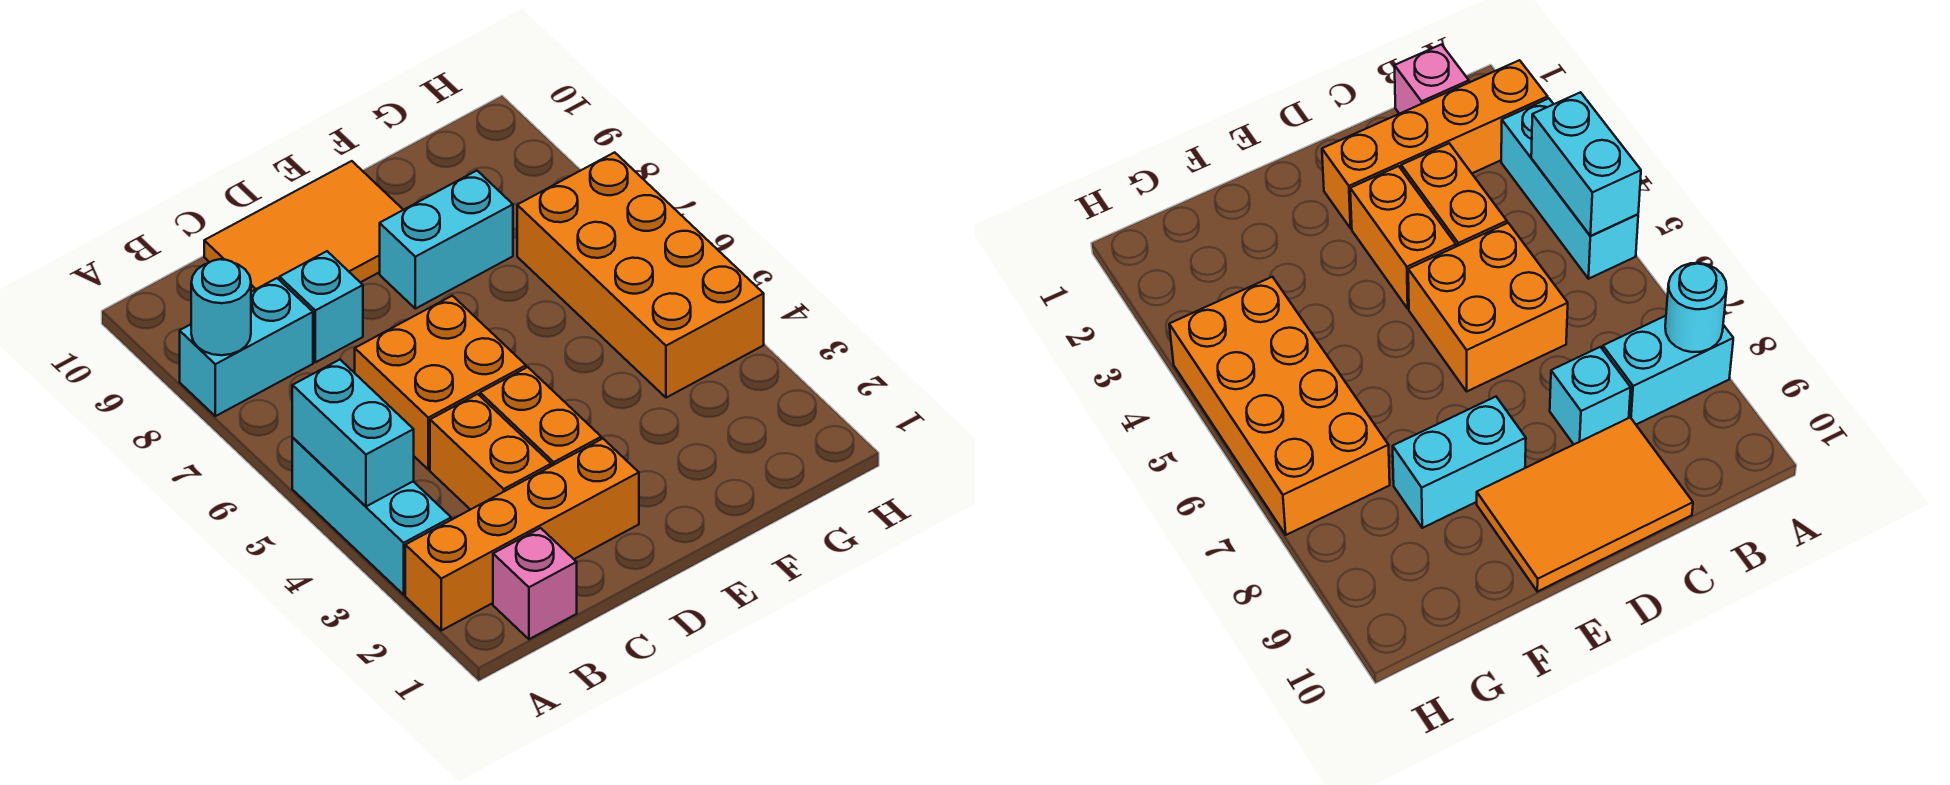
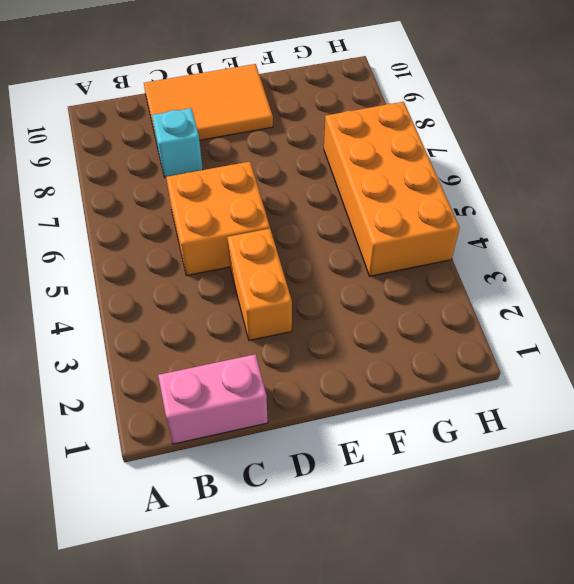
pink 1x2 brick [158,354,268,444] -> pink 1x1 brick [493,528,577,639]
none -> orange 1x4 brick [405,439,639,630]
none -> cyan 1x3 brick [292,438,451,595]
none -> cyan 1x2 brick [180,278,313,416]

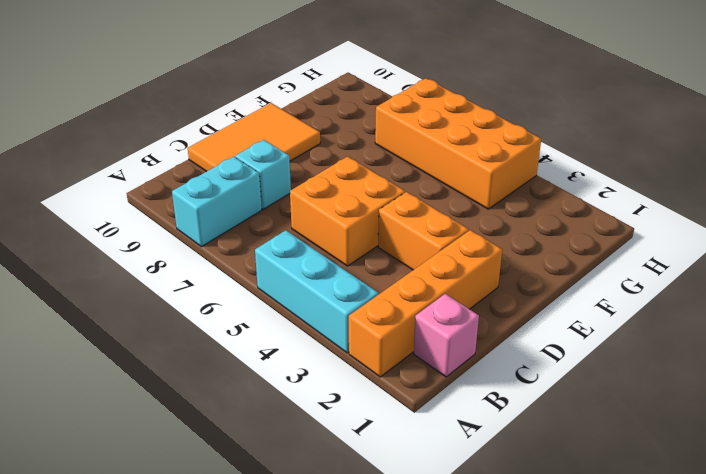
none -> orange 1x2 brick [430,394,551,510]
none -> cyan 1x2 brick [380,171,513,309]
none -> cyan 1x2 brick [292,360,414,506]

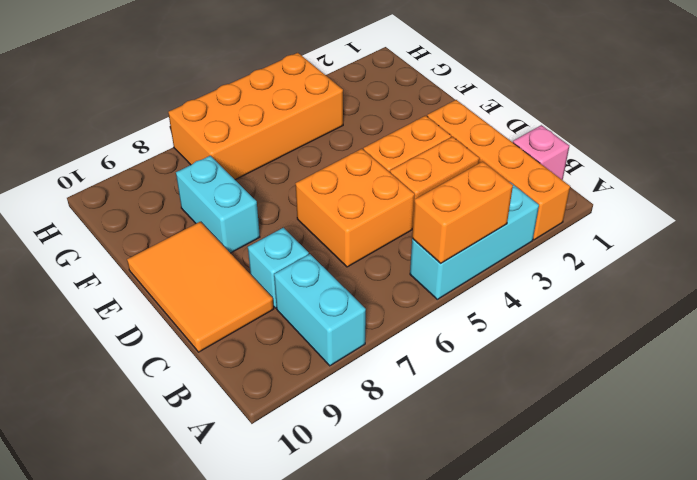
orange 1x2 brick [412,162,513,263] -> cyan 1x2 brick [292,360,414,506]
none -> cyan 1x1 round brick [191,259,251,355]

